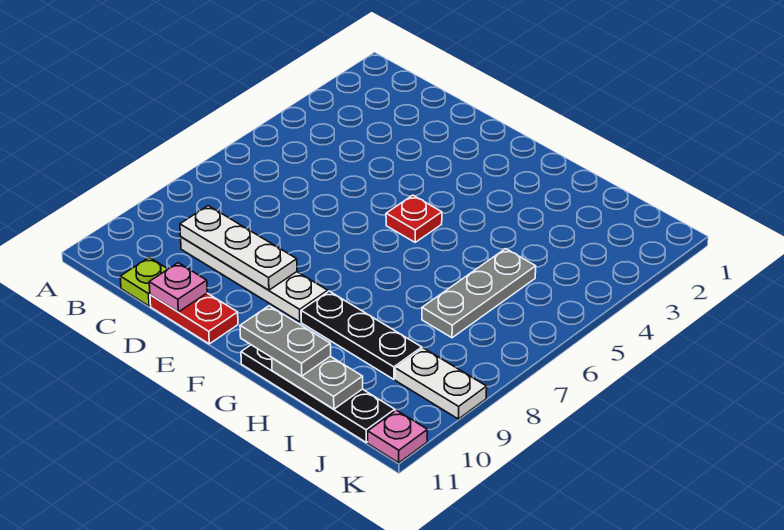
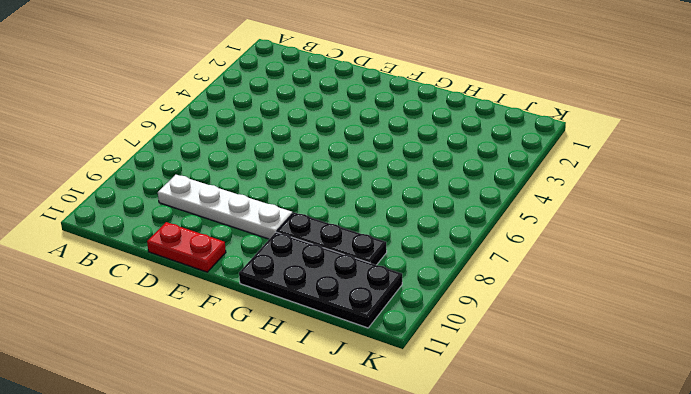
black 2x4 plate [239,232,402,328] -> black 1x4 plate [241,345,395,442]
none -> lime 1x1 plate [120,257,168,306]
none -> red 1x1 plate [386,195,442,242]
none -> grey 1x3 plate [422,249,536,338]

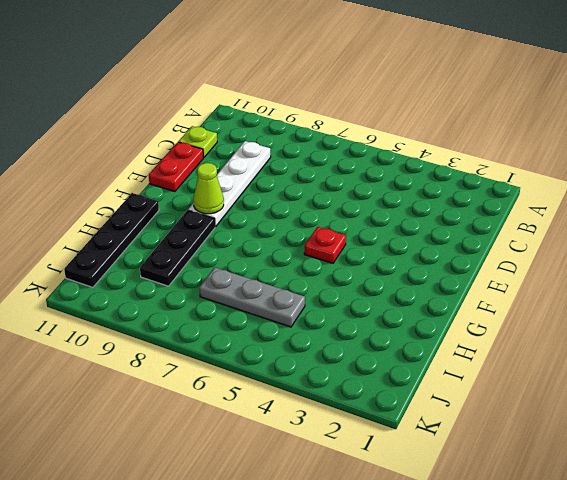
lime 1x1 cone [193,163,224,214] -> none
none -> white 1x2 plate [395,348,487,419]
none -> pink 1x1 plate [368,410,428,463]
none -> white 1x3 plate [180,206,297,290]

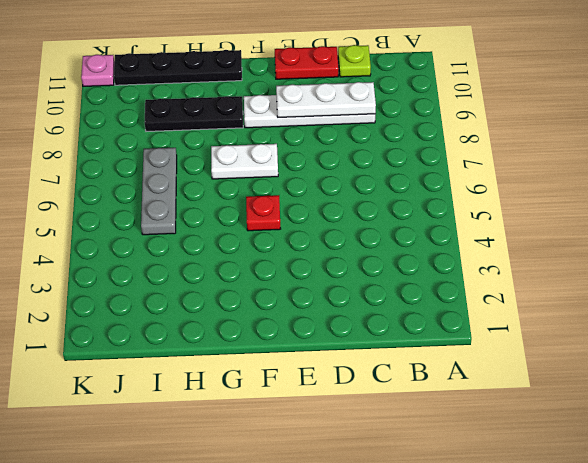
white 1x2 plate [211,144,278,179] -> white 1x2 plate moved to [395,348,487,419]
none -> pink 1x1 plate [149,263,207,312]
none -> grey 1x2 plate [272,356,363,409]
none -> grey 1x2 plate [240,306,331,376]

